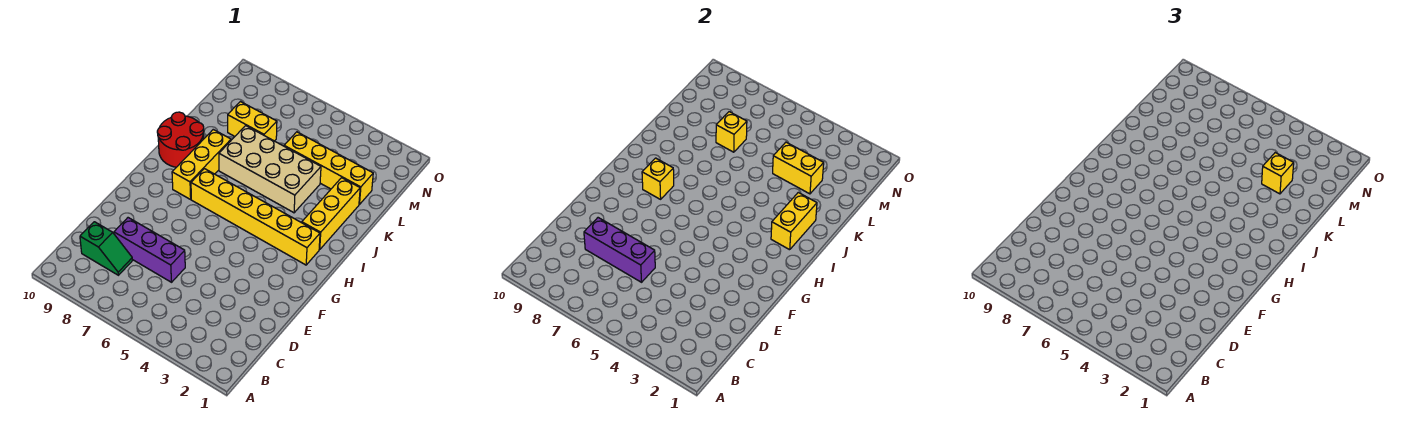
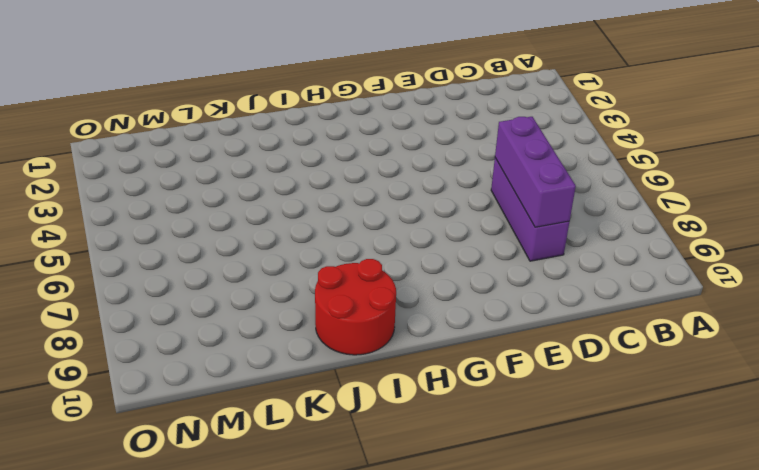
none -> green 1x2 slope [80,222,133,275]
none -> yellow 1x6 brick [191,169,320,265]
none -> yellow 1x3 brick [172,129,231,199]

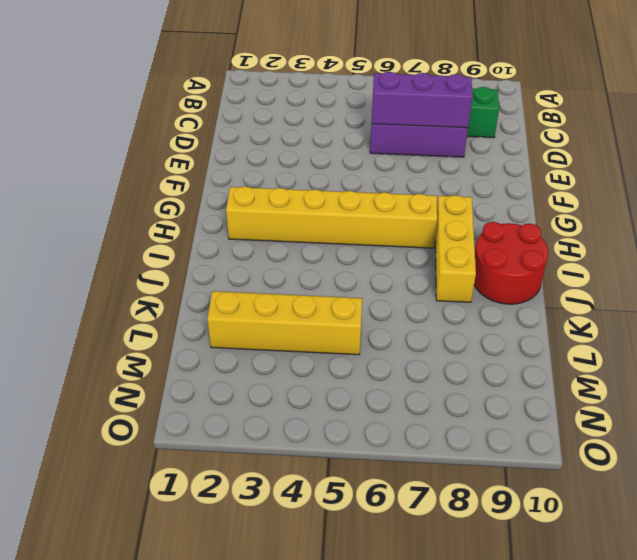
none -> yellow 1x3 brick [302,178,360,249]
none -> tan 2x4 brick [219,126,321,213]
none -> yellow 1x2 brick [228,102,277,141]

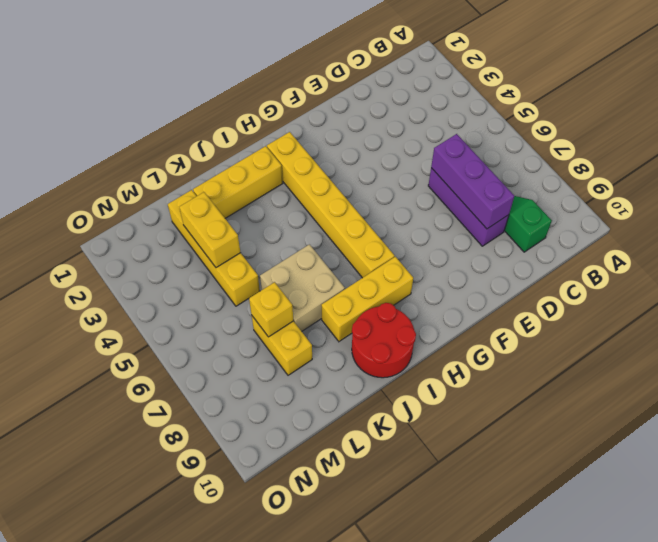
tan 2x2 brick [260,244,345,331] -> tan 2x4 brick [219,126,321,213]
none -> yellow 1x1 brick [642,158,674,199]
none -> yellow 1x2 brick [771,192,817,250]
none -> yellow 1x1 brick [1262,153,1294,194]

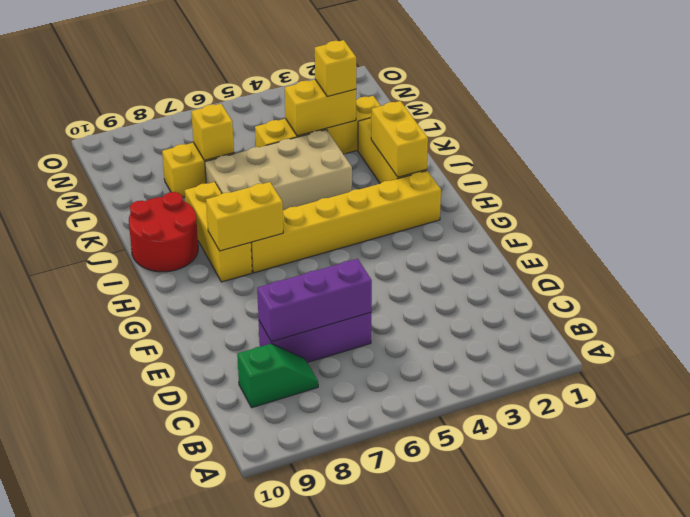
yellow 1x2 brick [206,182,283,251] -> yellow 1x1 brick [642,158,674,199]

